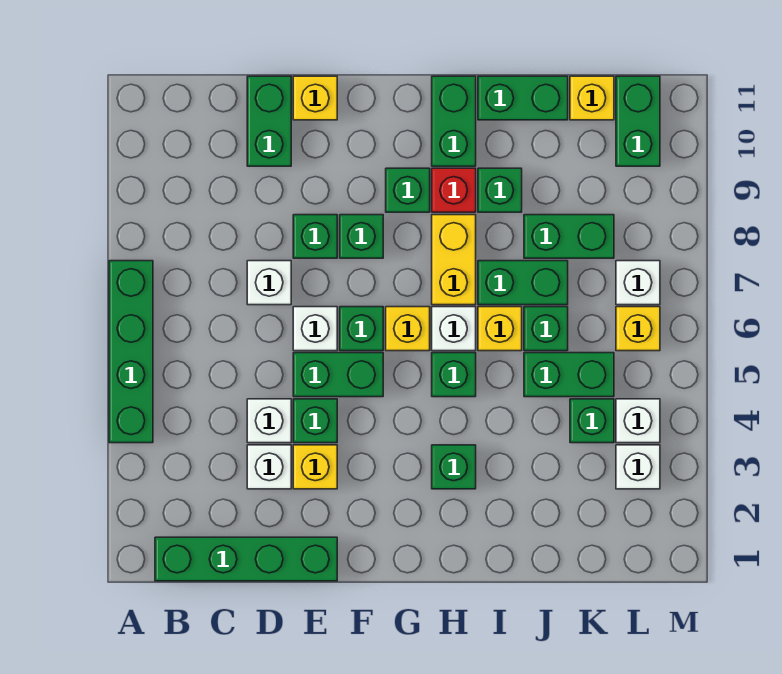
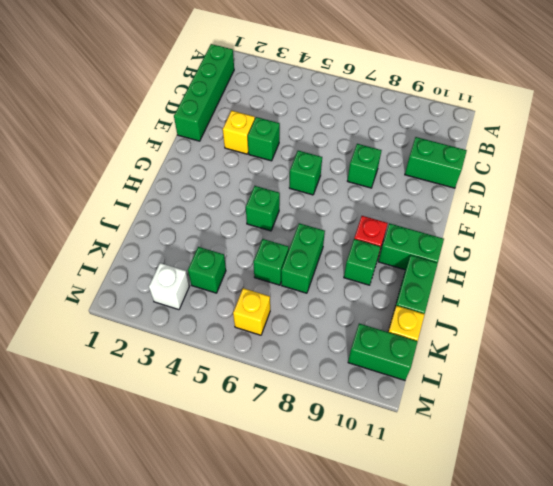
none -> green 1x4 brick [109,261,153,443]
none -> white 1x1 brick [247,445,291,489]
none -> white 1x1 brick [247,399,291,443]
none -> white 1x1 brick [247,261,291,305]

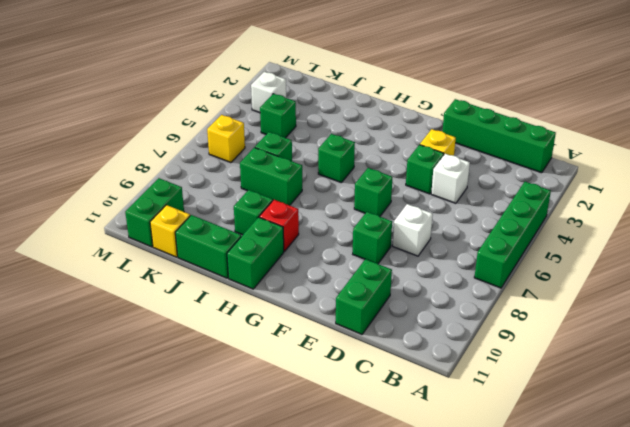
none -> white 1x1 brick [247,445,291,489]
none -> green 1x2 brick [293,353,383,397]
none -> white 1x1 brick [293,307,337,351]
none -> yellow 1x1 brick [293,76,337,120]

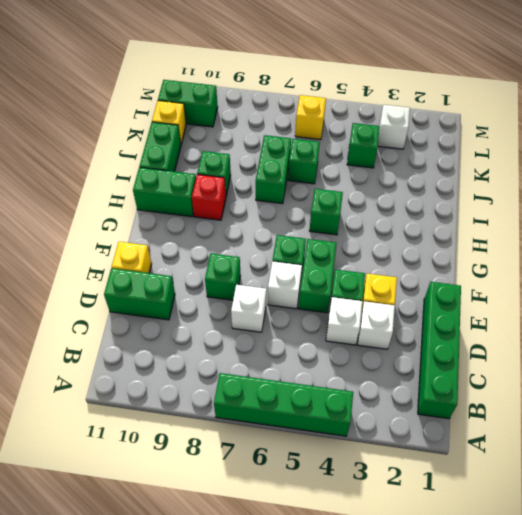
none -> green 1x1 brick [340,215,383,258]
none -> yellow 1x1 brick [386,307,430,351]
none -> green 1x1 brick [386,168,430,212]
none -> green 1x1 brick [432,445,476,489]

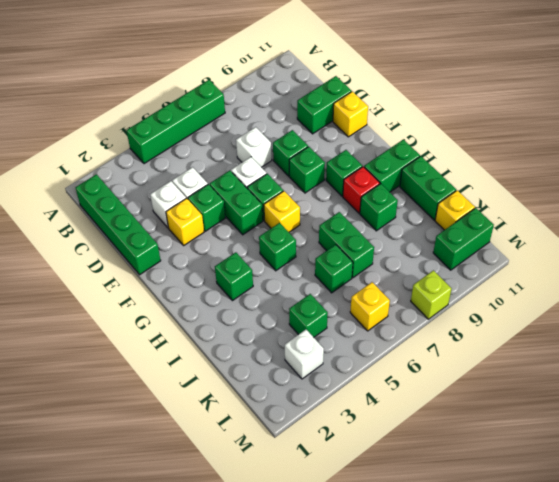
lime 1x1 brick [411,270,452,319] -> none
none -> white 1x1 brick [432,307,476,351]
none -> yellow 1x2 brick [432,215,476,305]
none -> yellow 1x1 brick [478,307,522,351]
none -> green 1x2 brick [524,353,614,397]

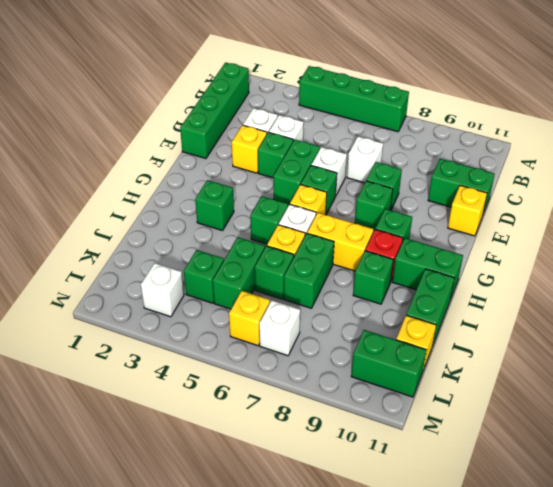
none -> green 1x2 brick [524,215,614,258]
none -> white 1x1 brick [616,399,660,443]

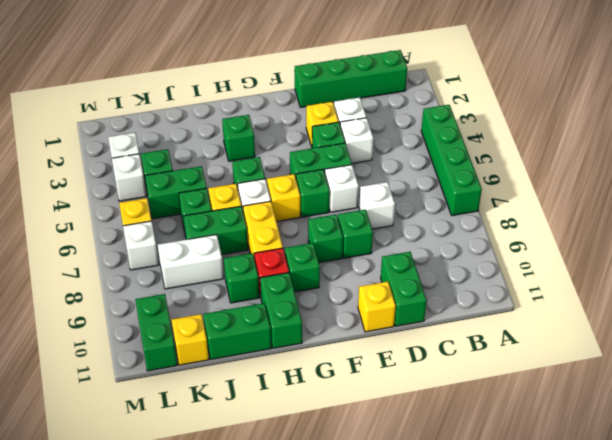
white 1x2 brick [158,235,224,289] -> green 1x2 brick [524,215,614,258]

